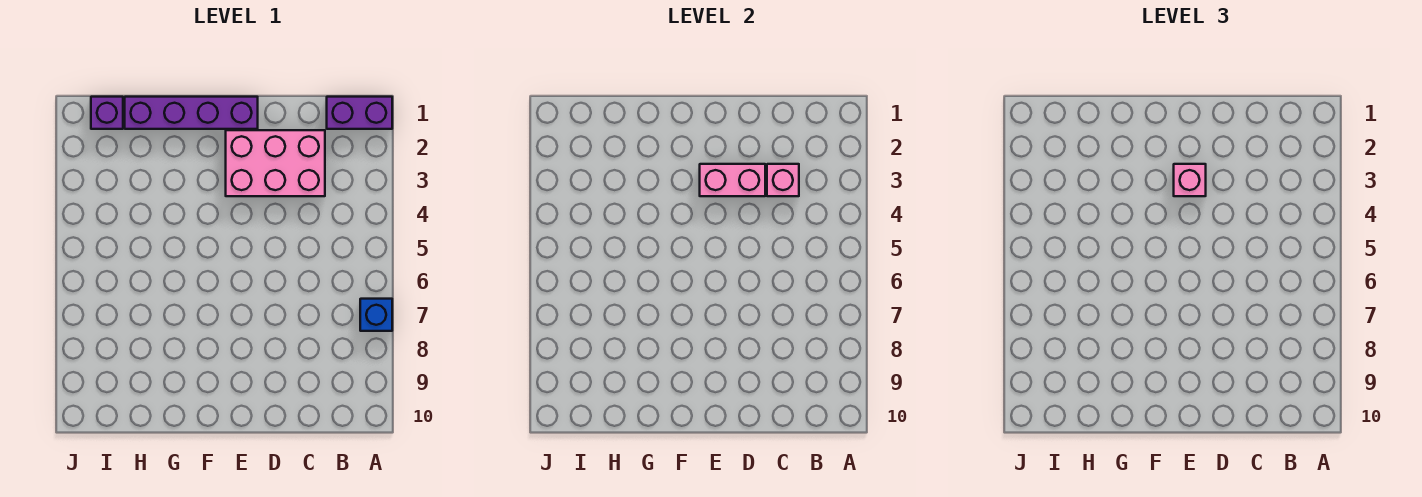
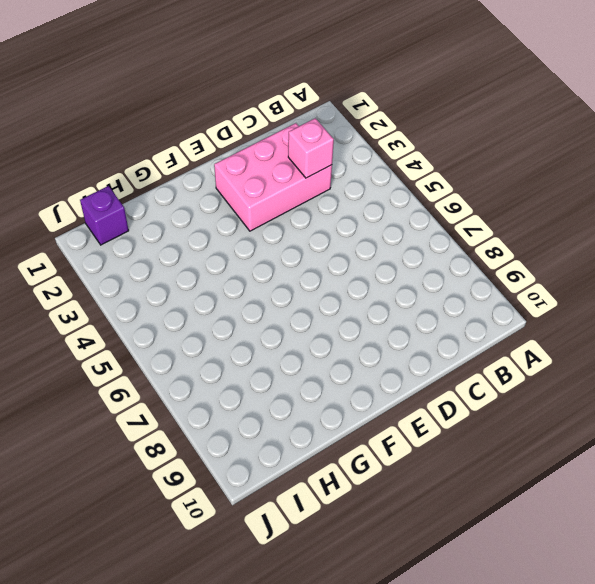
none -> purple 1x2 brick [327,97,392,129]
none -> blue 1x1 brick [360,299,392,331]

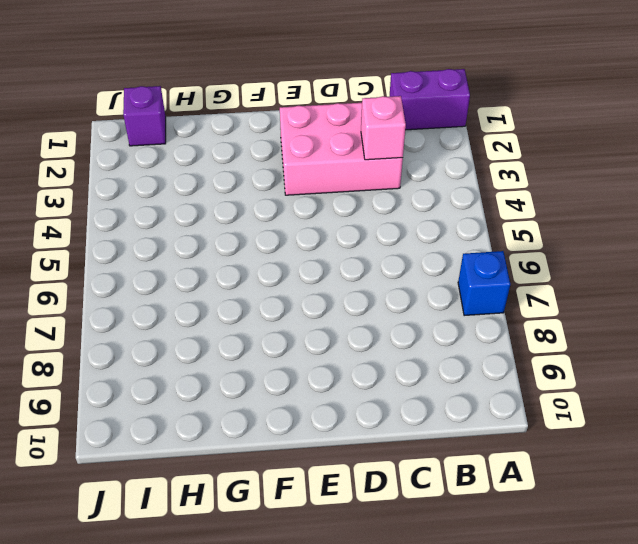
none -> purple 1x4 brick [125,97,258,129]
none -> pink 1x2 brick [700,164,765,196]

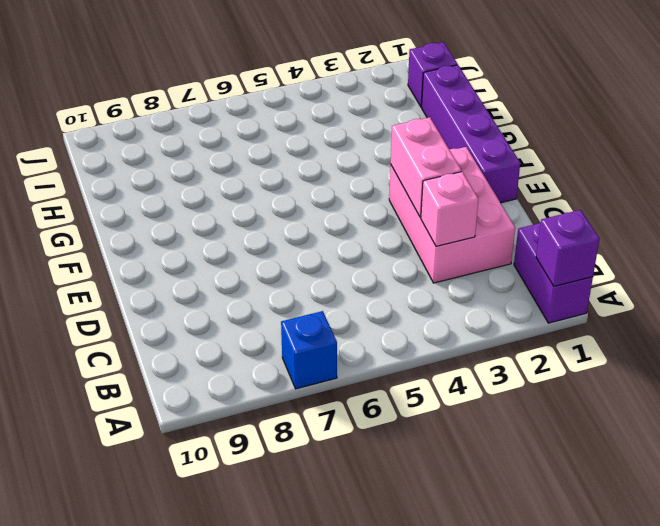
purple 1x1 brick [536,210,599,286] -> none
none -> pink 1x1 brick [1174,164,1206,196]

